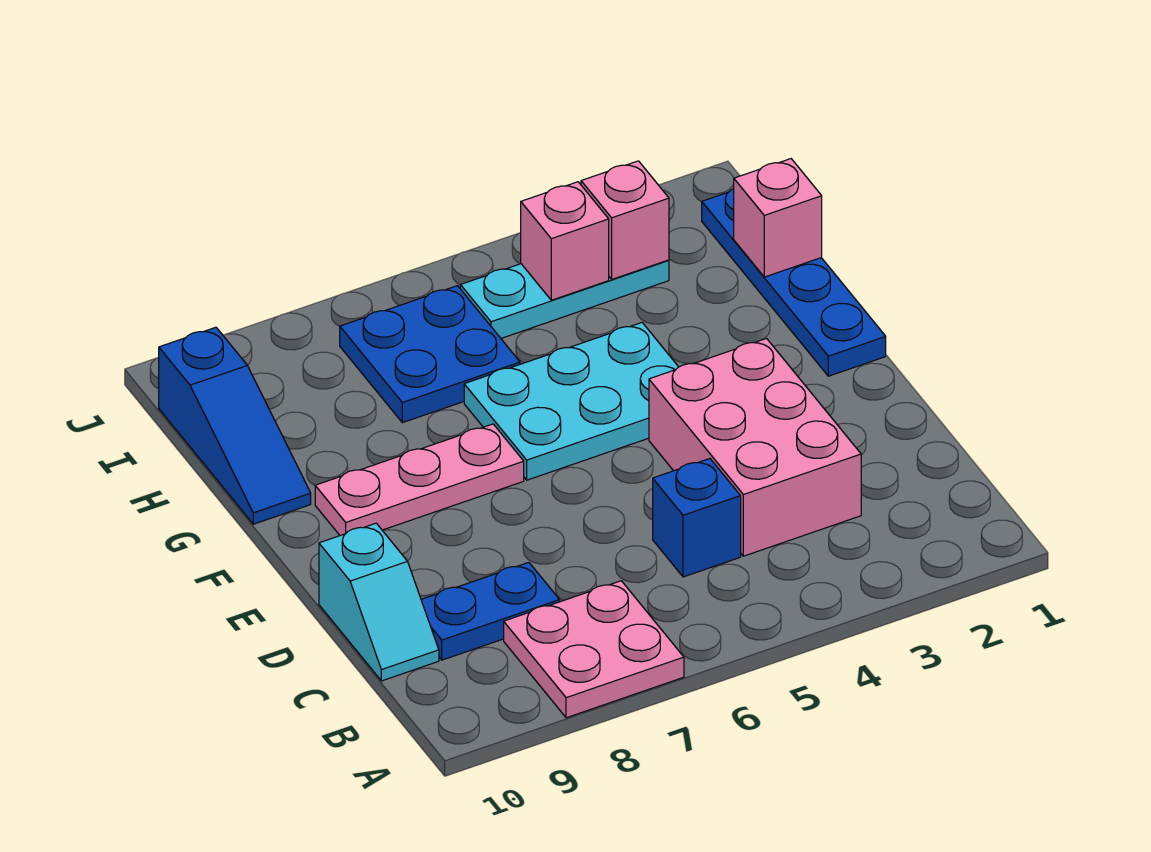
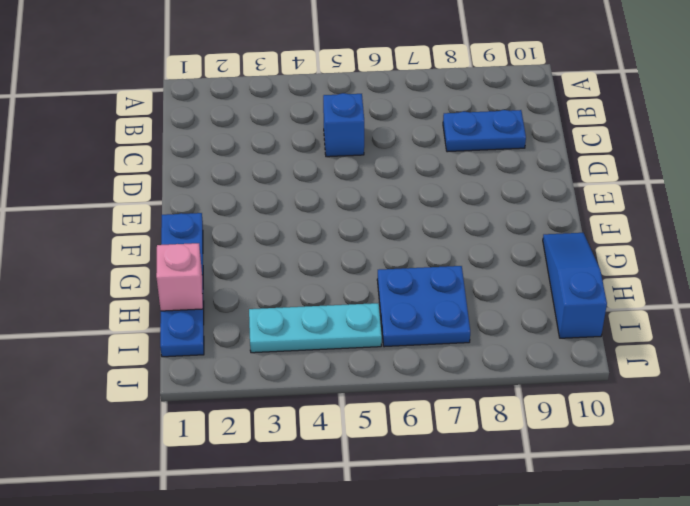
none -> pink 2x2 plate [504,581,684,718]
none -> pink 2x3 brick [649,339,861,556]
none -> cyan 1x2 slope [319,523,439,681]

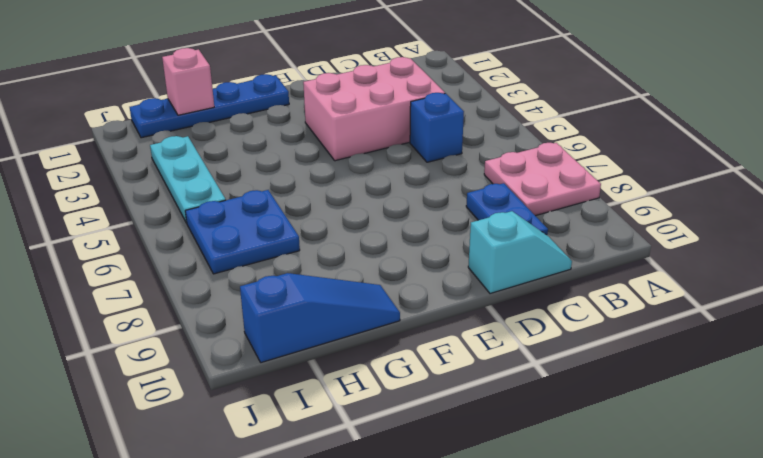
none -> cyan 2x3 plate [464,323,678,480]
none -> pink 1x3 plate [315,424,524,535]
none -> pink 1x1 brick [581,161,669,279]

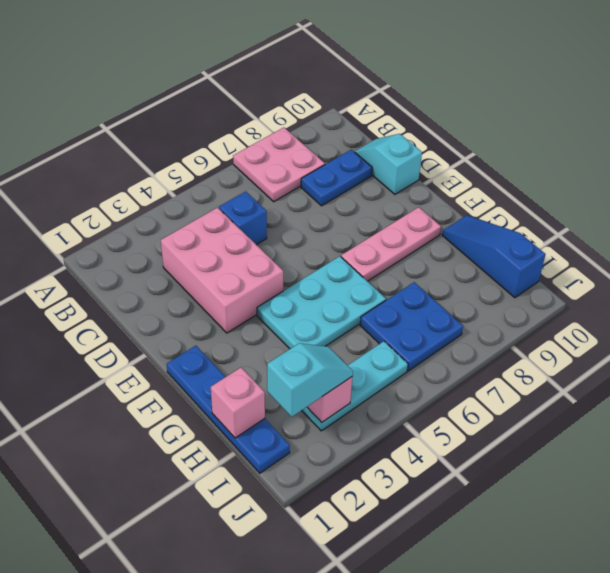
cyan 1x2 slope [267,343,353,417] -> none
none -> pink 1x1 brick [521,182,609,300]

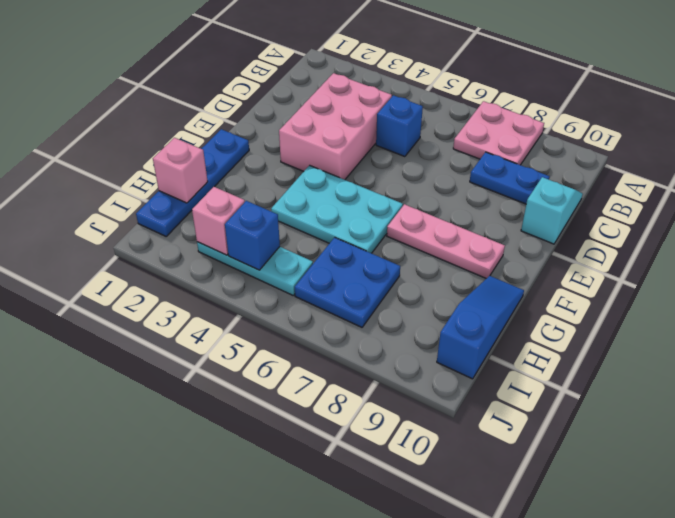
blue 1x1 brick [225,201,280,270] -> pink 1x1 brick [521,182,609,300]

